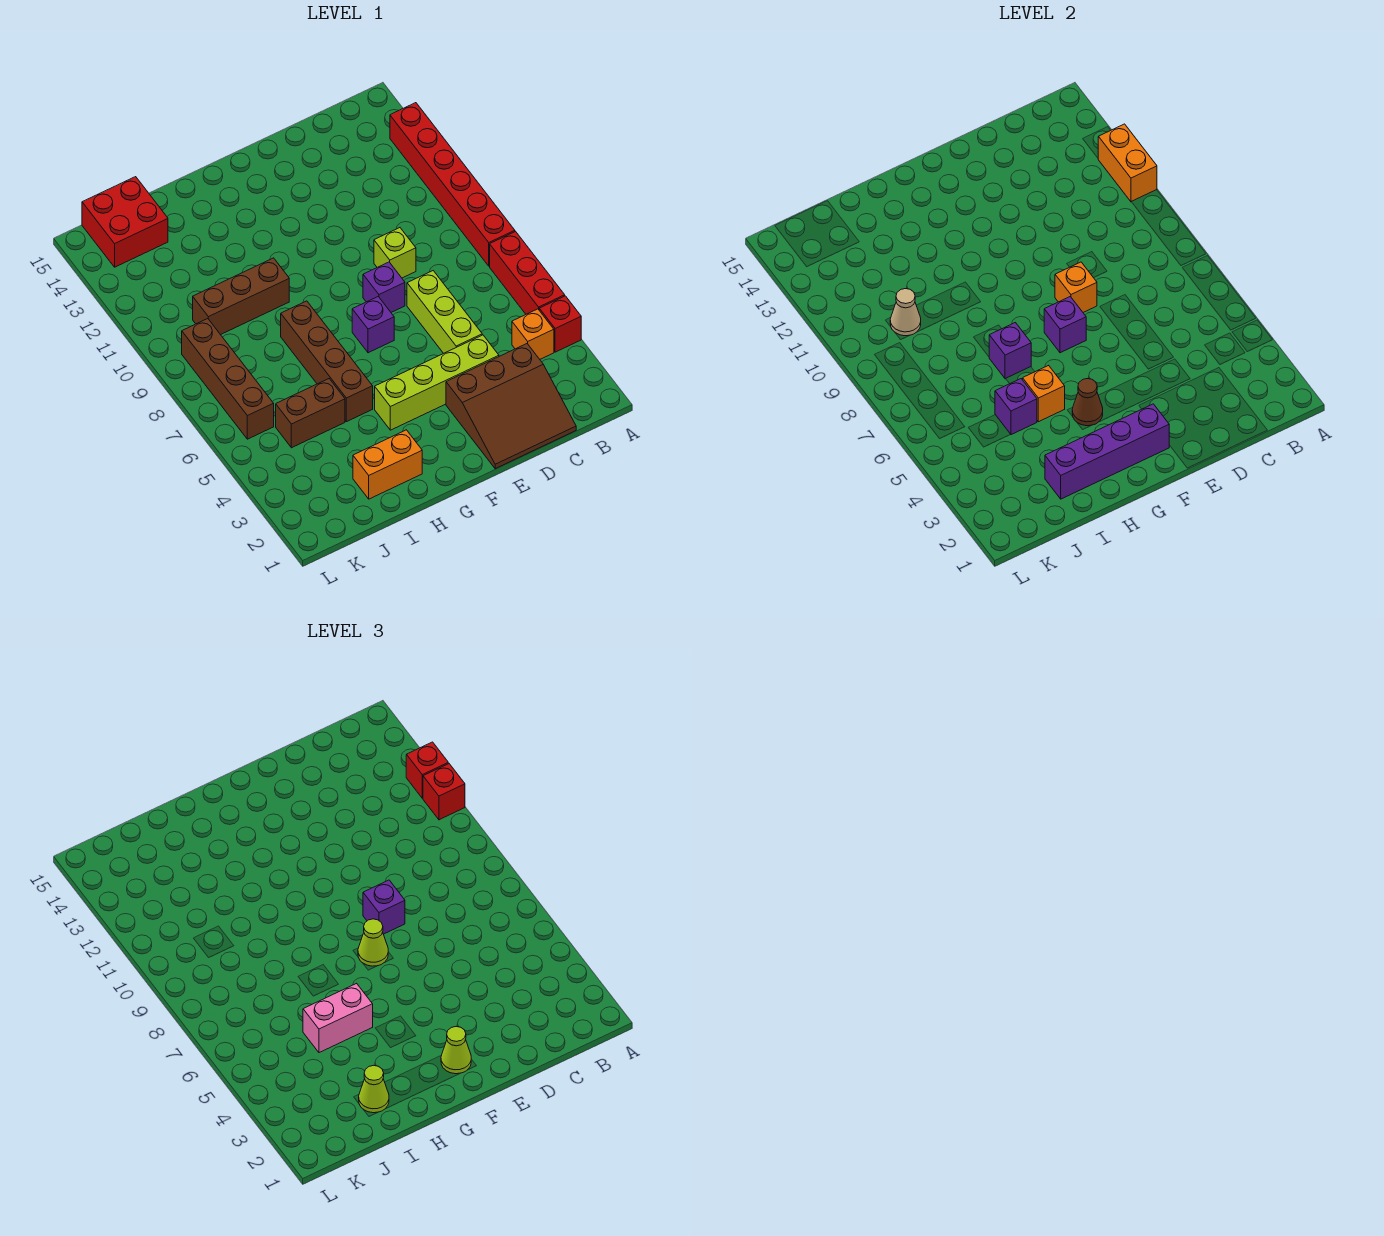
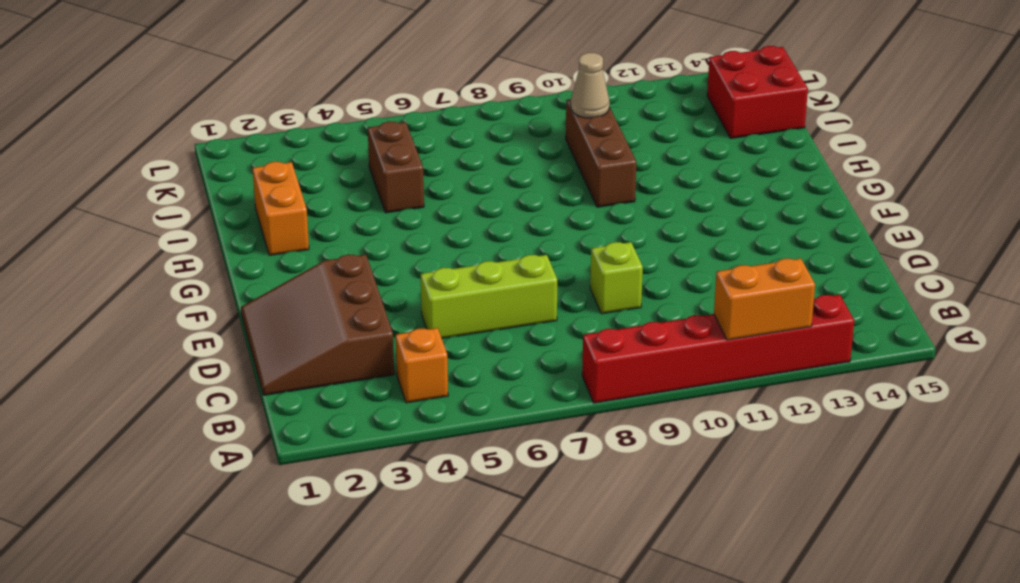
none -> red 1x1 brick [539,296,581,352]
none -> red 1x3 brick [490,232,565,314]
none -> lime 1x4 brick [375,335,499,430]
none -> purple 1x1 brick [363,262,405,312]

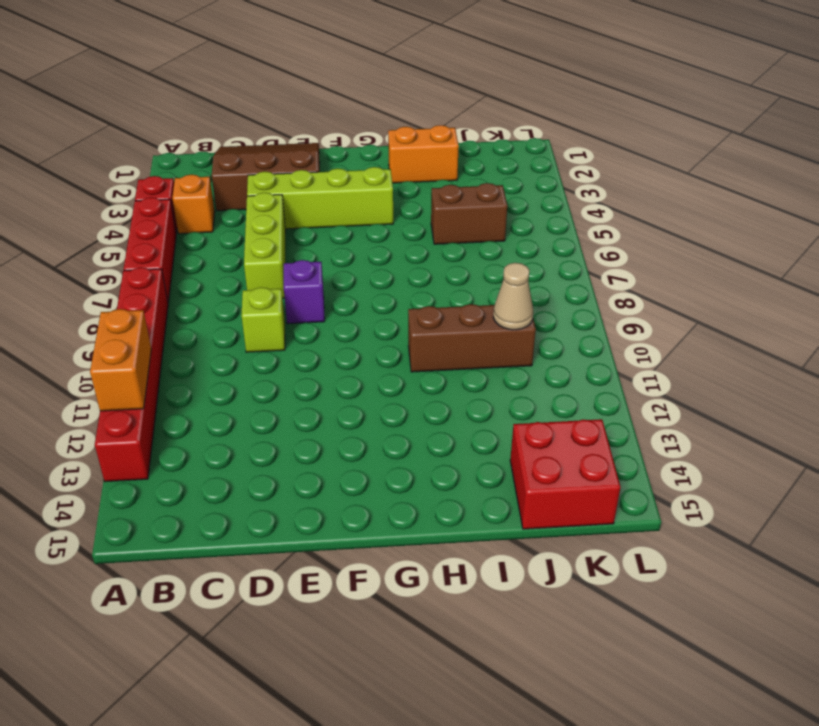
none -> purple 1x1 brick [352,297,394,353]
none -> brown 1x4 brick [281,301,373,422]
none -> brown 1x4 brick [182,319,274,439]
none -> orange 1x1 brick [1055,262,1097,312]

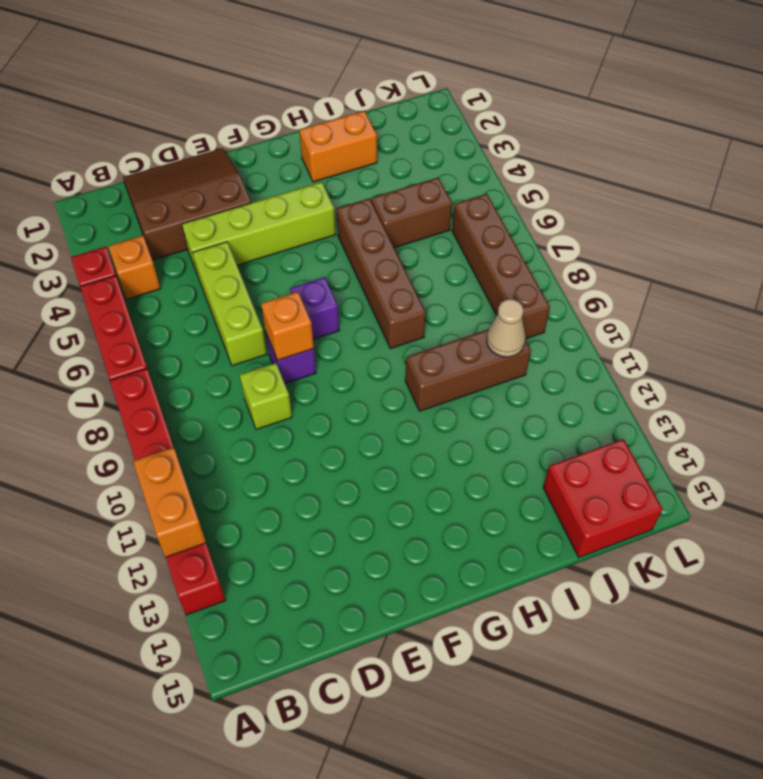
none -> purple 1x4 brick [1045,404,1169,499]
none -> purple 1x1 brick [1044,297,1086,353]
none -> brown 1x1 cone [1072,379,1103,426]
none -> orange 1x1 brick [1023,365,1065,422]

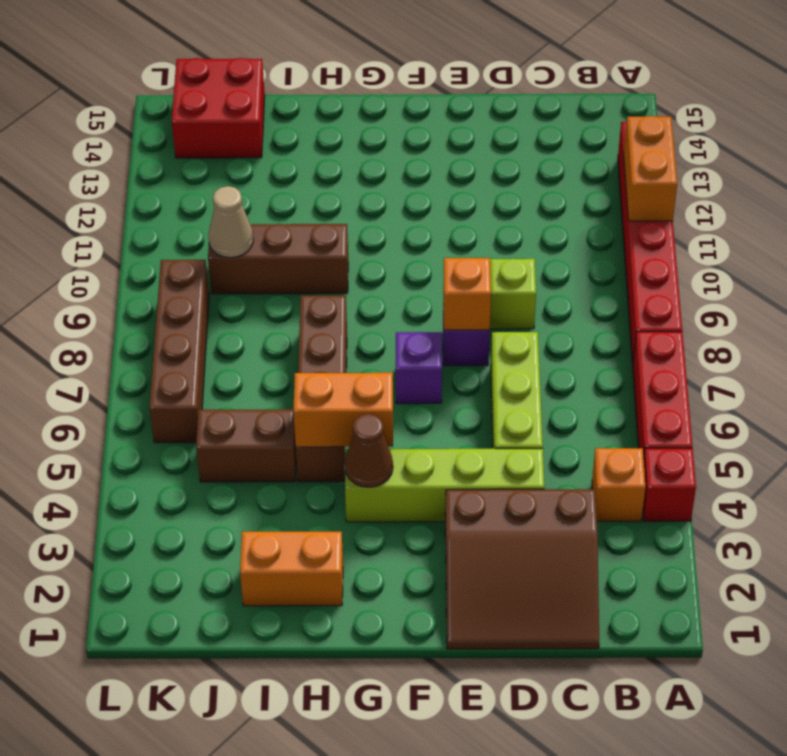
orange 1x2 brick [293,373,393,447] -> orange 1x1 brick [1023,365,1065,422]
none -> purple 1x4 brick [1045,404,1169,499]
none -> purple 1x1 brick [1044,297,1086,353]
none -> purple 1x1 brick [989,323,1031,379]
none -> purple 1x1 brick [995,379,1037,435]

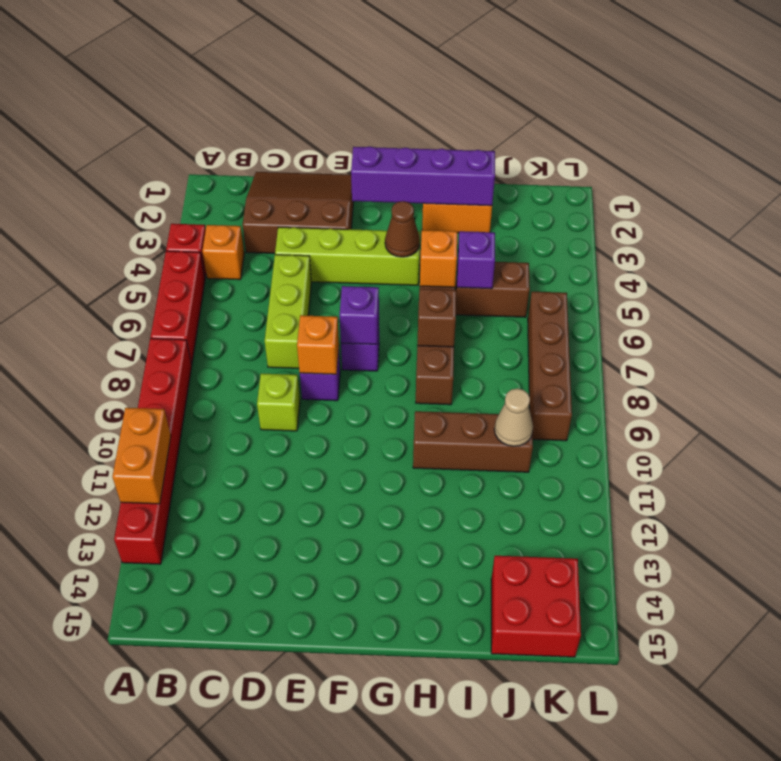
brown 1x1 brick [417,289,456,347] -> purple 1x1 brick [989,323,1031,379]
none -> red 1x1 brick [423,764,465,820]
none -> red 1x1 brick [406,742,448,798]
none -> purple 1x1 brick [363,880,405,934]
none -> lime 1x1 cone [441,1027,471,1074]

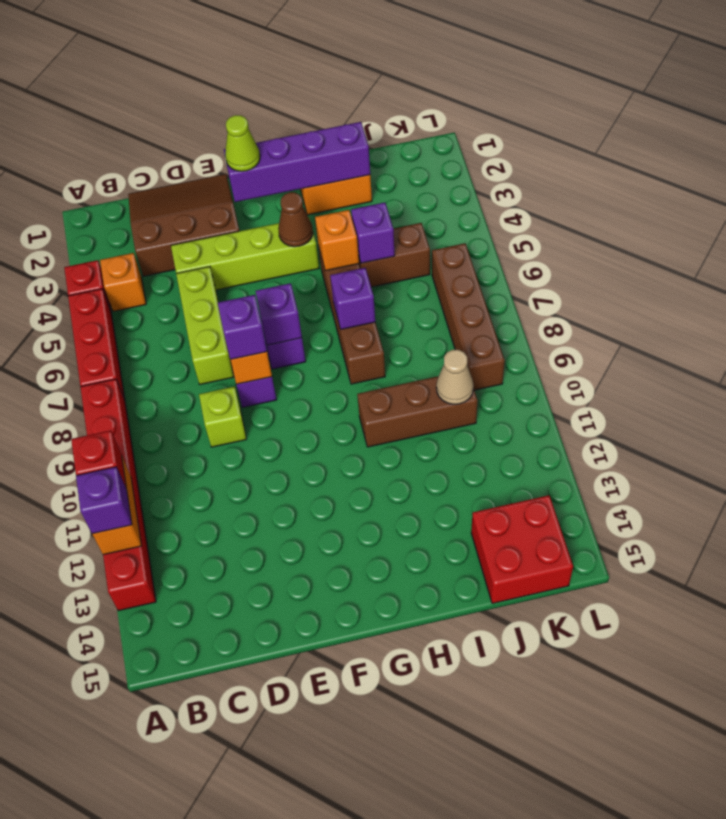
purple 1x1 brick [76,467,132,534] -> red 1x1 brick [406,742,448,798]
none -> lime 1x1 cone [358,919,388,966]
none -> pink 1x2 brick [303,983,373,1053]
none -> lime 1x1 cone [359,1065,389,1113]

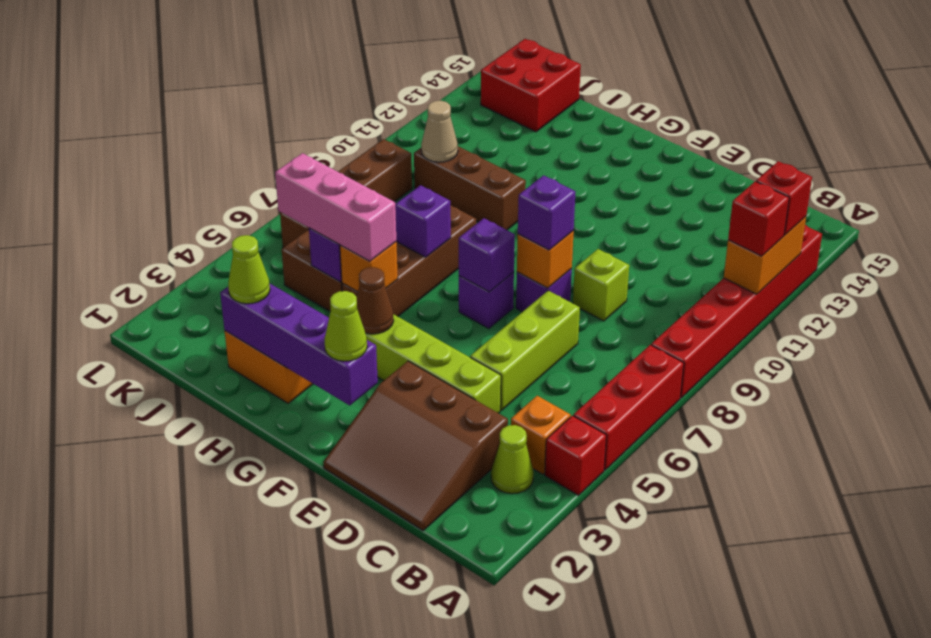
lime 1x1 cone [491,425,533,494] -> lime 1x1 cone moved to [358,919,388,966]
pink 1x3 brick [275,153,396,261] -> pink 1x2 brick [303,983,373,1053]

